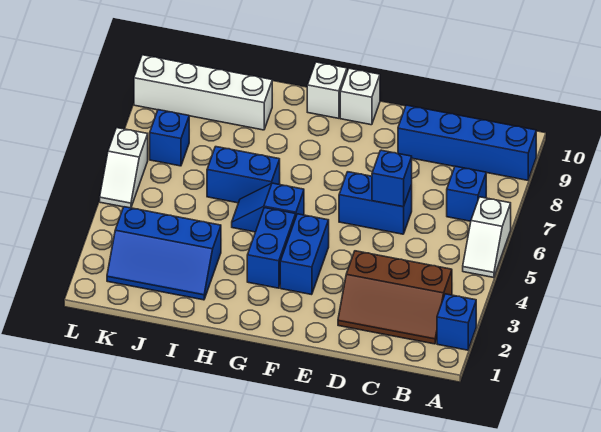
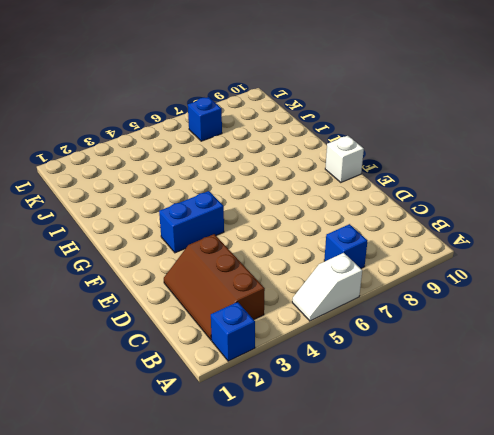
none -> blue 1x4 brick [398,105,536,180]
none -> blue 1x2 brick [339,172,412,234]
none -> blue 1x2 brick [247,208,296,288]

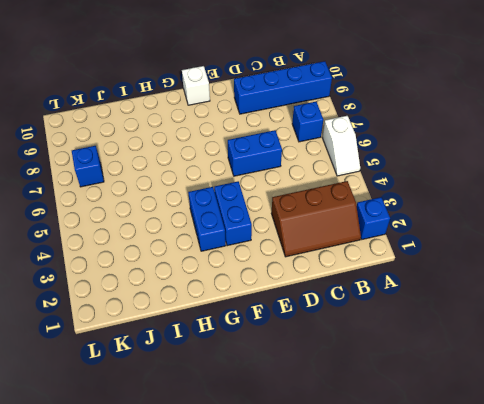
none -> blue 1x2 slope [232,183,304,232]
none -> white 1x1 brick [307,62,347,118]
none -> blue 1x2 brick [207,147,280,203]

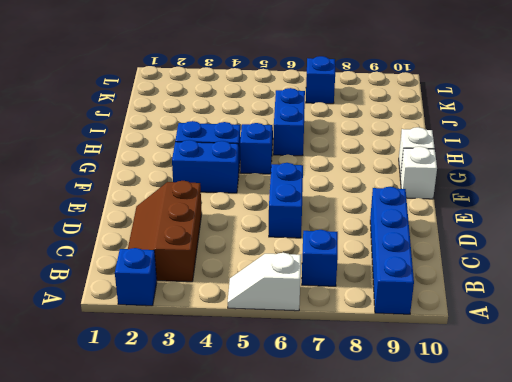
none -> blue 2x3 slope [107,207,221,300]
none -> white 1x4 brick [134,55,272,130]
none -> white 1x2 slope [100,128,148,208]

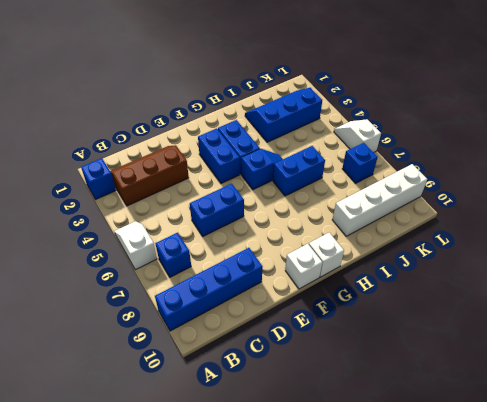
none -> blue 1x1 brick [372,150,412,207]

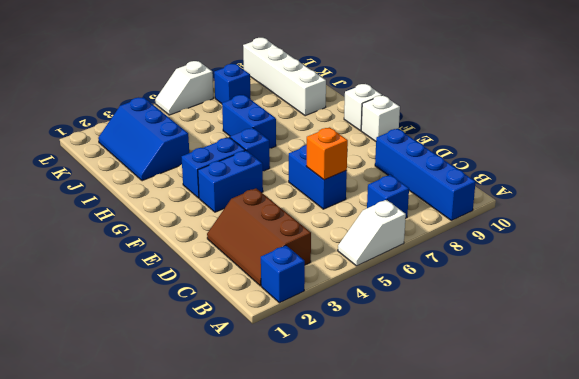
orange 1x1 brick [306,127,348,180] -> blue 1x1 brick [372,150,412,207]

